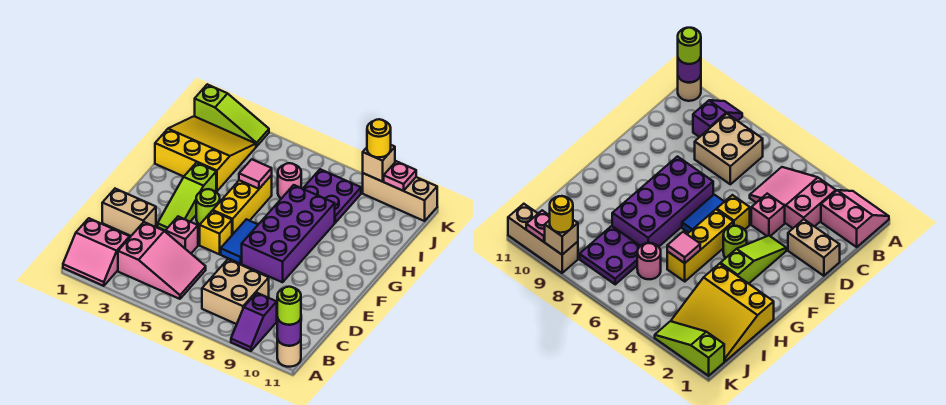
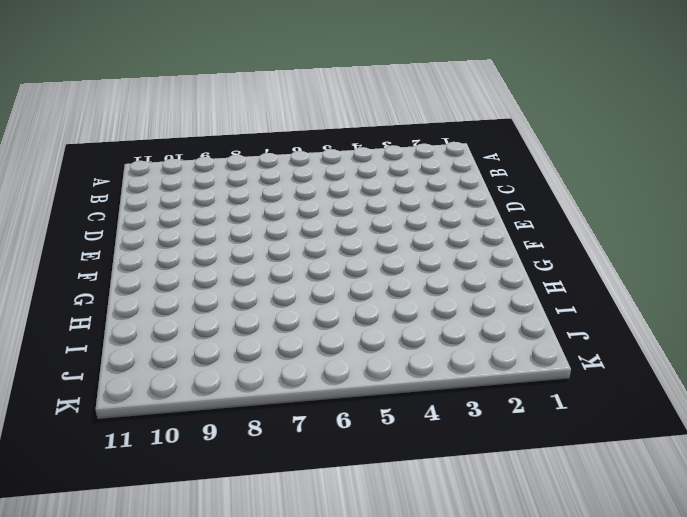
none -> pink 2x2 slope [63,218,130,286]
none -> purple 1x2 slope [231,293,277,351]
none -> tan 1x1 round brick [277,339,301,367]

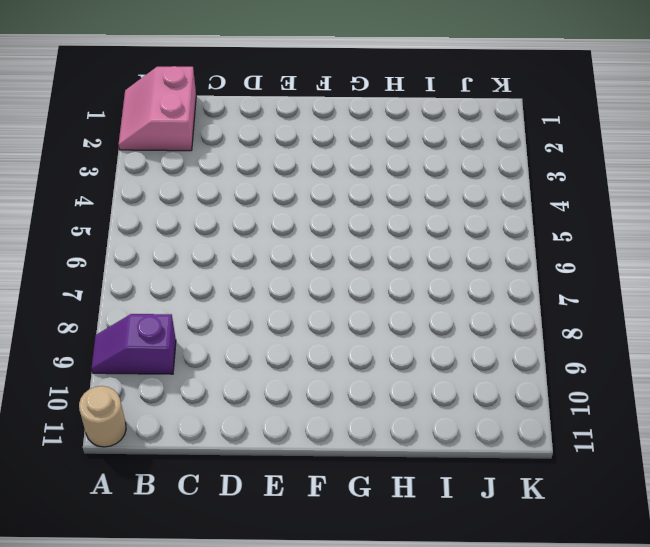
none -> pink 2x3 slope [118,222,206,299]
none -> tan 2x2 brick [202,259,269,324]
none -> tan 1x2 brick [102,189,156,236]

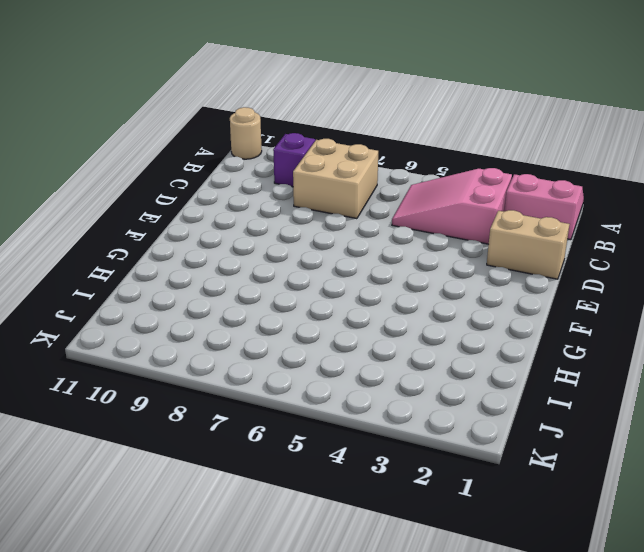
none -> pink 1x1 brick [165,217,198,253]
none -> lime 1x3 slope [158,163,216,230]
none -> yellow 1x1 brick [200,211,232,254]

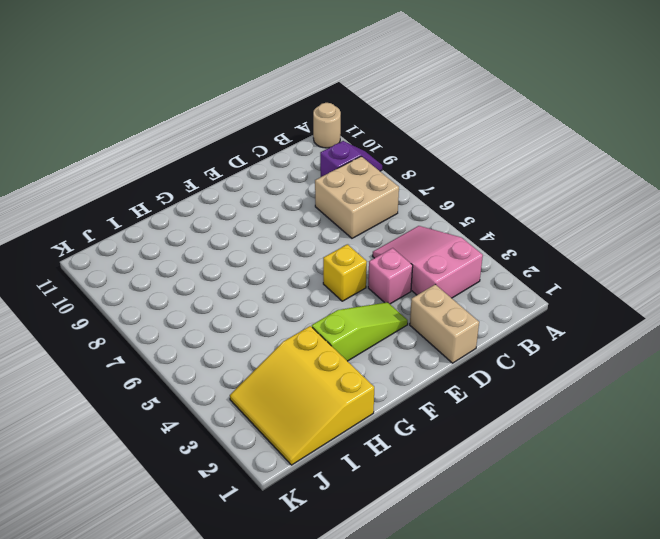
none -> pink 2x2 slope [63,218,130,286]
none -> blue 1x2 tile [221,219,258,264]
none -> purple 2x4 brick [242,185,335,282]

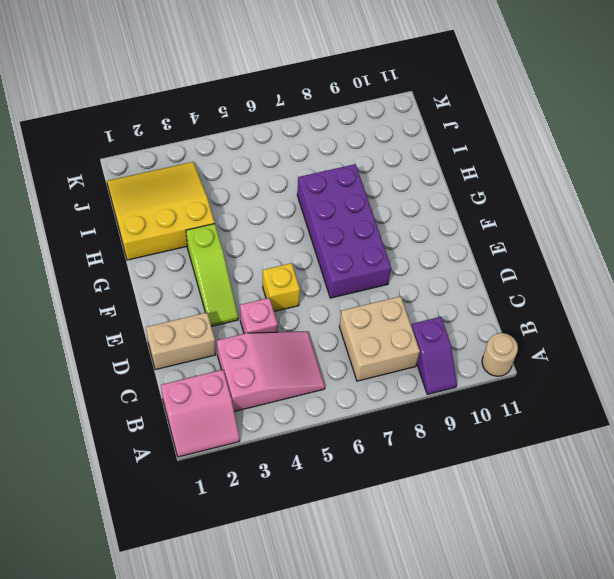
none -> blue 1x2 tile [221,219,258,264]
none -> lime 1x1 round brick [196,189,220,225]
none -> yellow 1x3 brick [213,175,272,235]

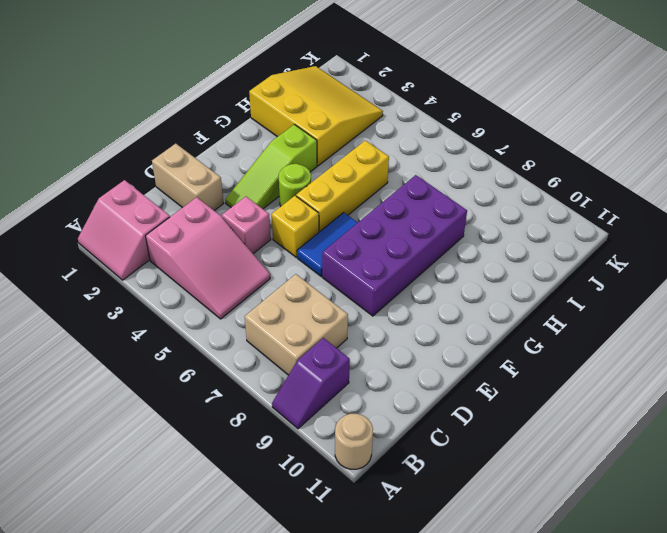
none -> pink 1x1 round brick [278,163,301,199]
none -> purple 2x2 plate [303,169,361,223]
none -> lime 1x3 slope [195,84,269,147]

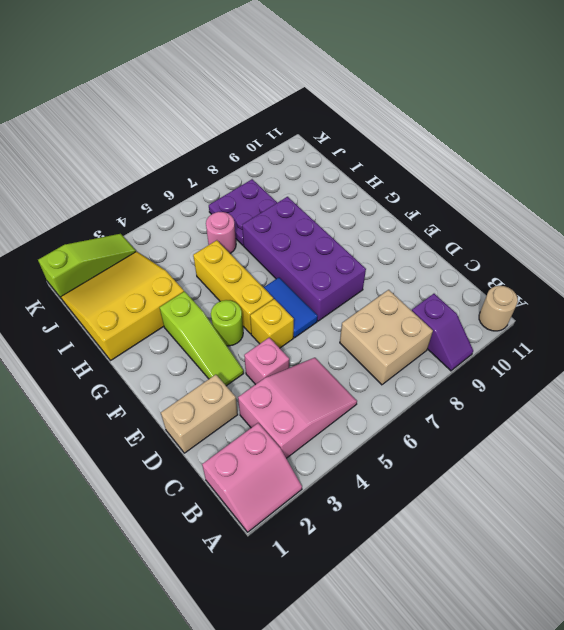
none -> tan 1x3 brick [363,173,437,221]
none -> purple 1x1 round brick [277,318,301,346]
none -> pink 1x1 tile [239,159,272,189]

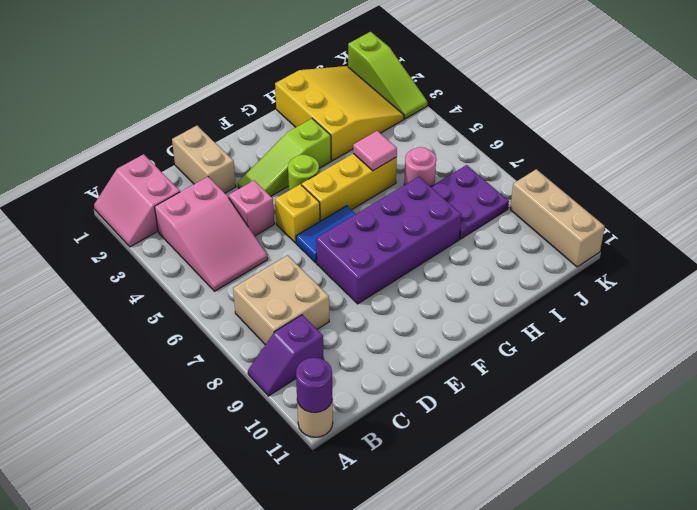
none -> tan 1x1 brick [363,145,395,182]
none -> pink 1x1 plate [384,161,416,191]
none -> lime 1x1 round brick [277,287,301,325]

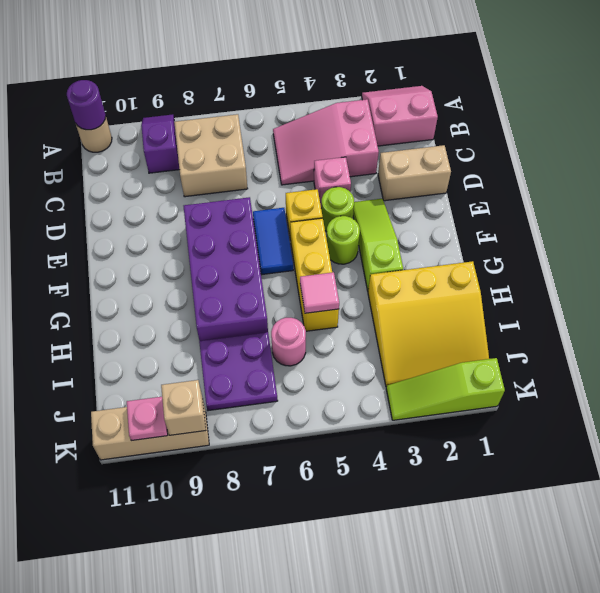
lime 1x1 round brick [321,187,354,232] -> lime 1x1 round brick moved to [277,287,301,325]
none -> yellow 1x1 round brick [367,119,391,157]

